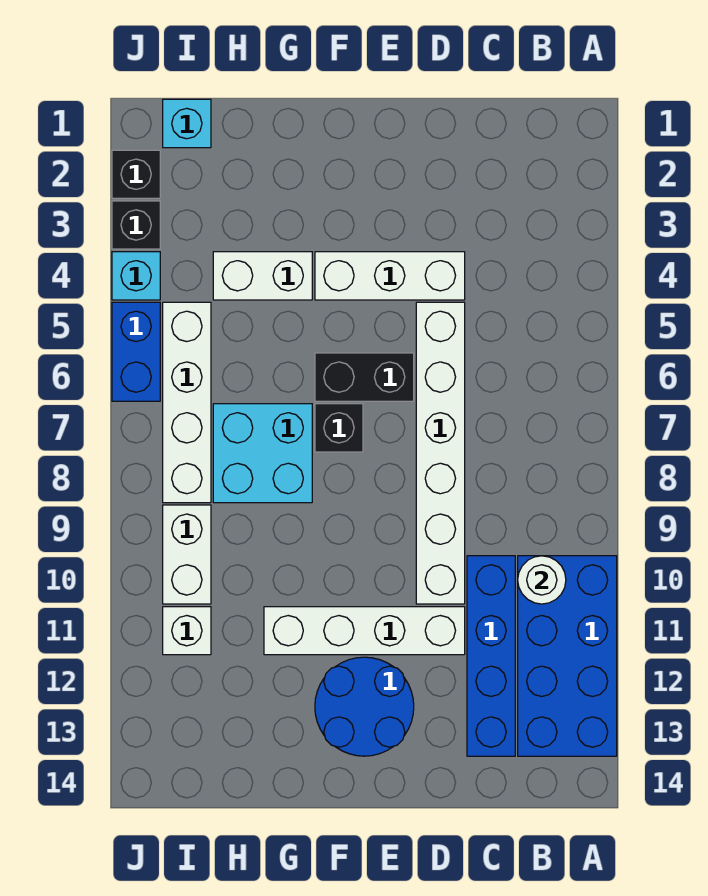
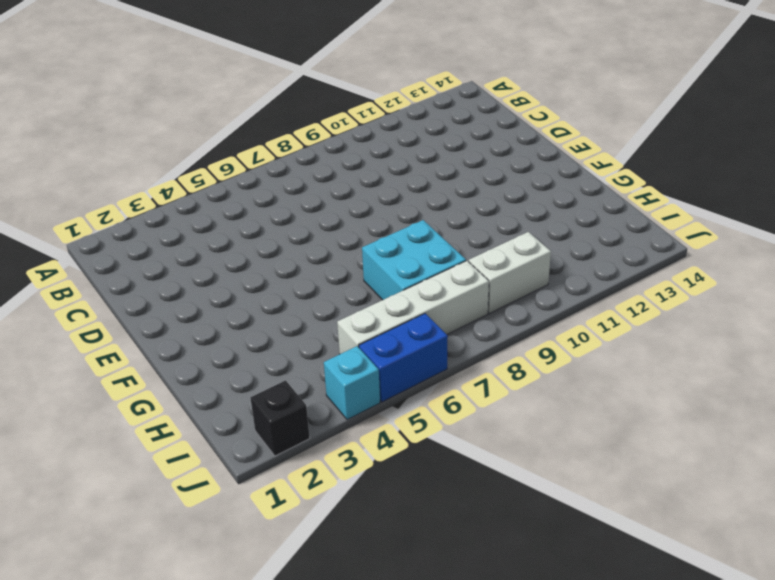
none -> blue 2x4 brick [518,556,617,756]
none -> blue 1x4 brick [467,556,515,756]
none -> white 1x3 brick [315,252,465,300]

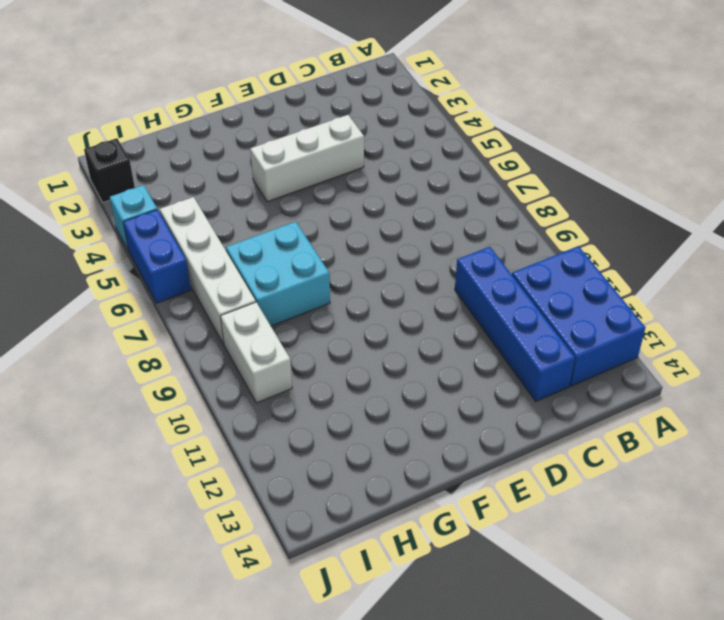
blue 2x3 brick [512,246,646,386] -> blue 2x4 brick [518,556,617,756]
none -> white 1x6 brick [416,302,465,604]
none -> white 1x4 brick [264,607,465,655]
none -> black 1x2 brick [315,353,414,401]

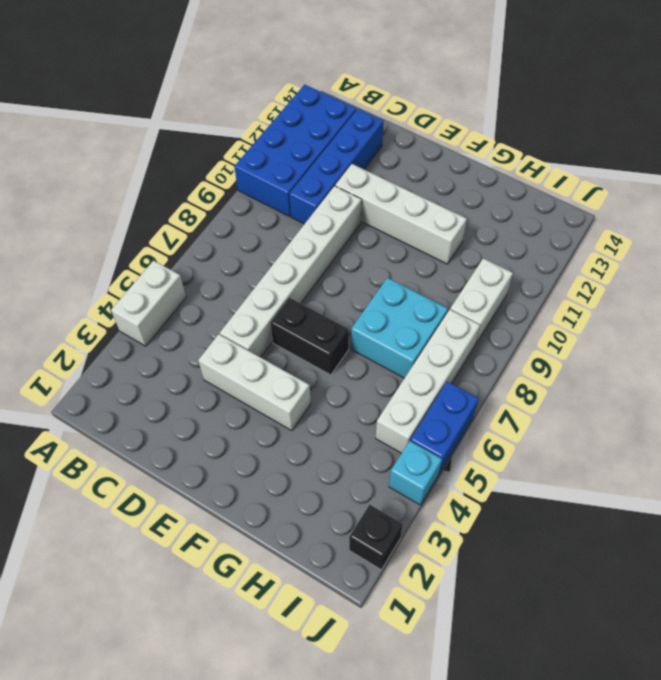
white 1x2 brick [111,261,186,346] -> white 1x2 brick turned to [213,252,312,300]
none -> blue 2x2 round brick [315,657,414,756]
none -> black 1x1 brick [315,404,363,452]
none -> cyan 1x1 brick [163,99,211,148]

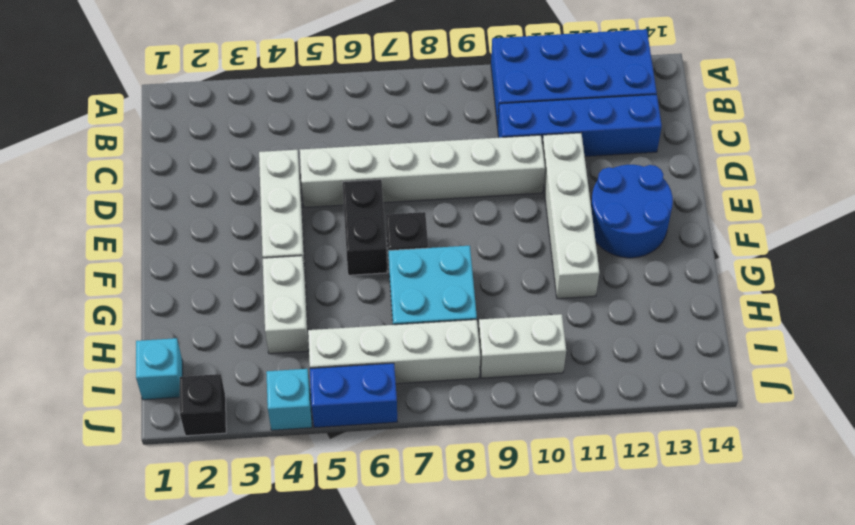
none -> white 1x1 brick [163,607,211,655]
none -> black 1x1 brick [112,201,160,249]
none -> white 1x1 round brick [518,556,566,604]

